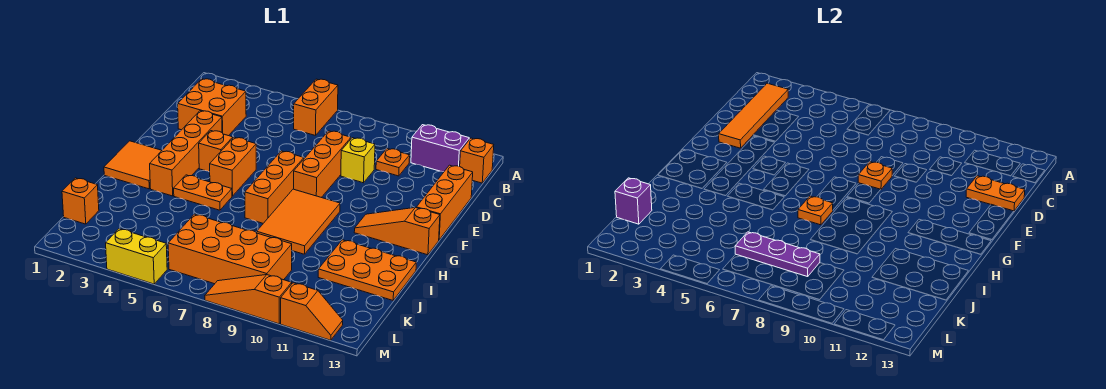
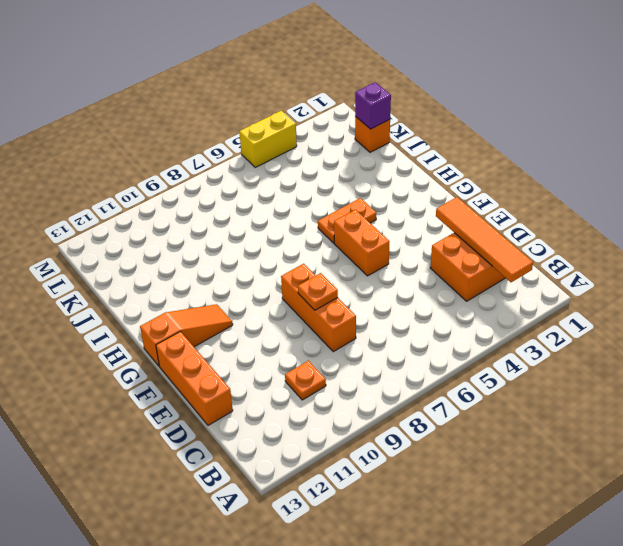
none -> orange 1x2 brick [294,79,338,136]
none -> purple 1x2 brick [411,125,469,172]
none -> orange 1x1 brick [460,138,494,183]

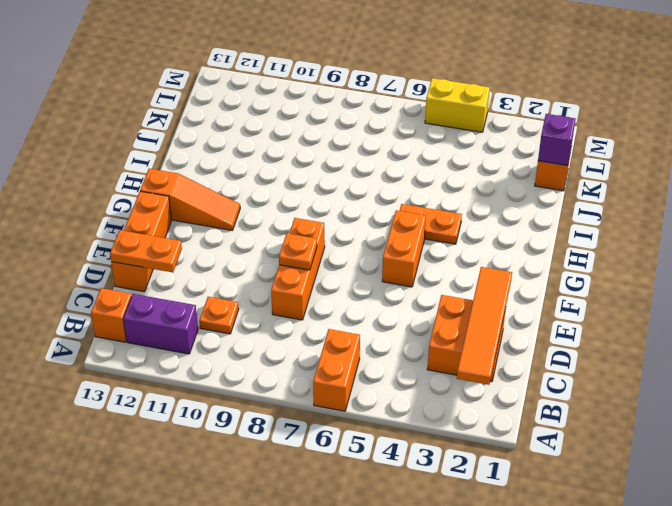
none -> yellow 1x1 brick [341,138,375,183]
none -> orange 1x4 brick [150,111,222,196]
none -> orange 1x1 brick [199,131,233,172]

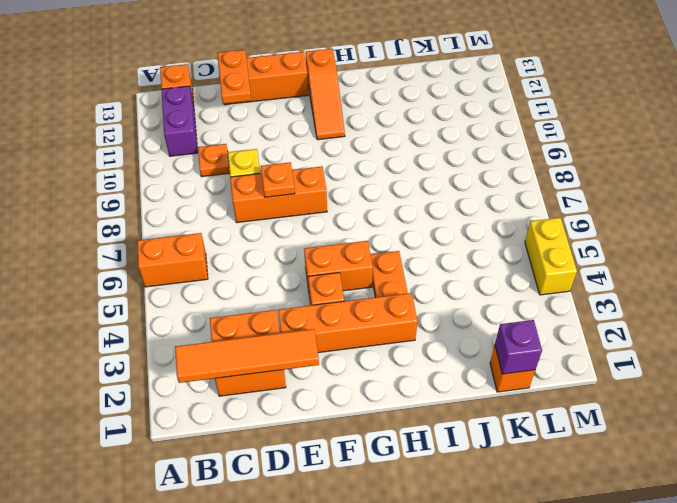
none -> orange 1x3 brick [245,151,304,223]
none -> orange 2x2 tile [104,141,162,189]
none -> orange 2x3 tile [257,189,340,254]

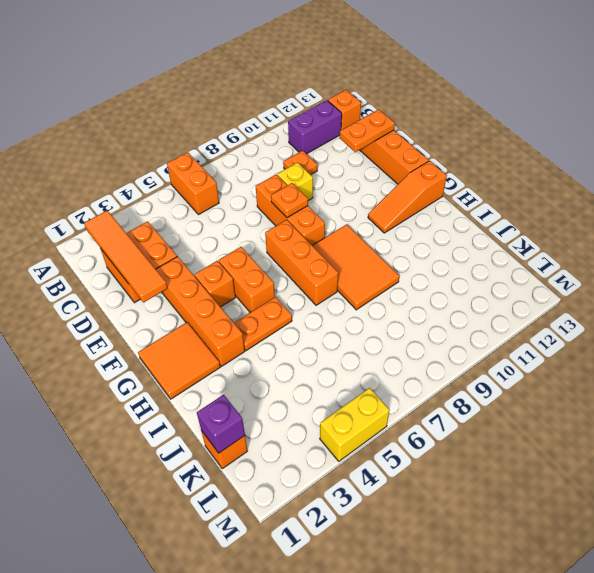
none -> orange 2x3 plate [318,240,416,300]
none -> orange 2x4 brick [168,214,292,284]
none -> orange 1x3 slope [205,275,292,324]

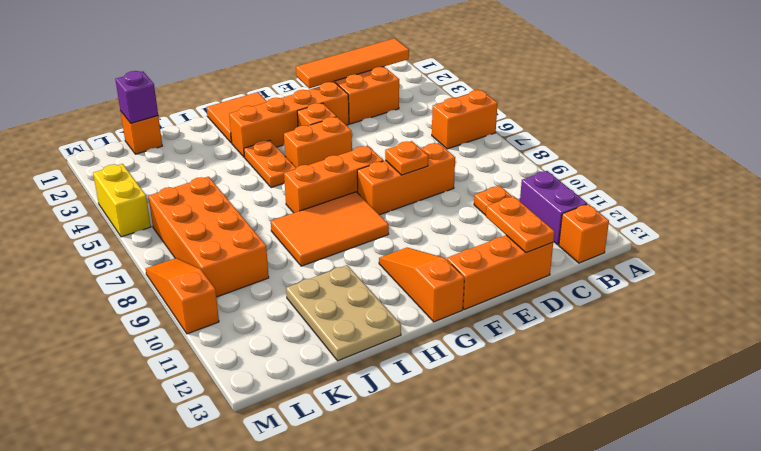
tan 2x3 plate [286,265,401,361] -> orange 2x3 plate [318,240,416,300]
none -> yellow 1x1 brick [341,138,375,183]
none -> orange 1x2 slope [281,283,343,340]
none -> orange 1x1 plate [798,196,833,225]

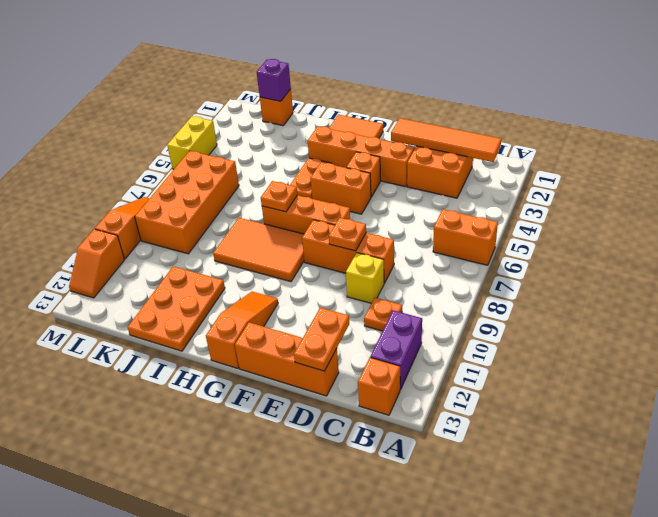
none -> purple 1x3 plate [735,232,820,277]

